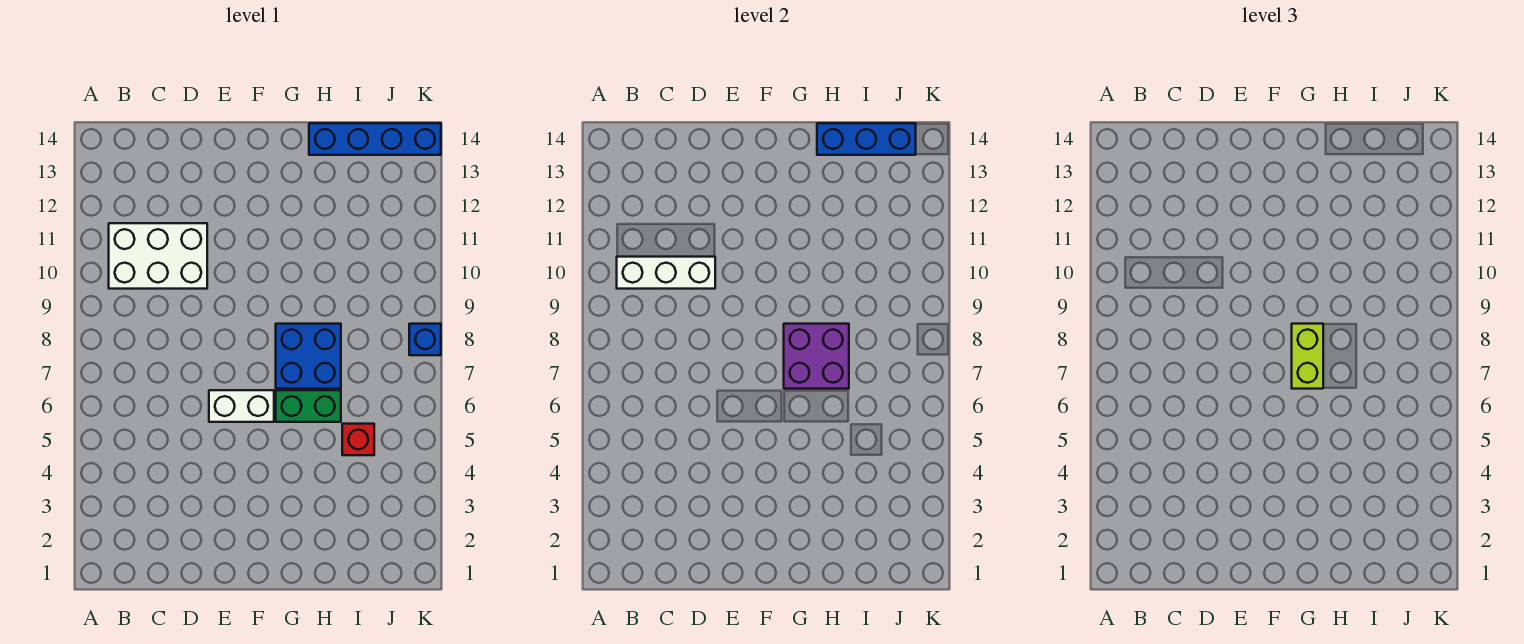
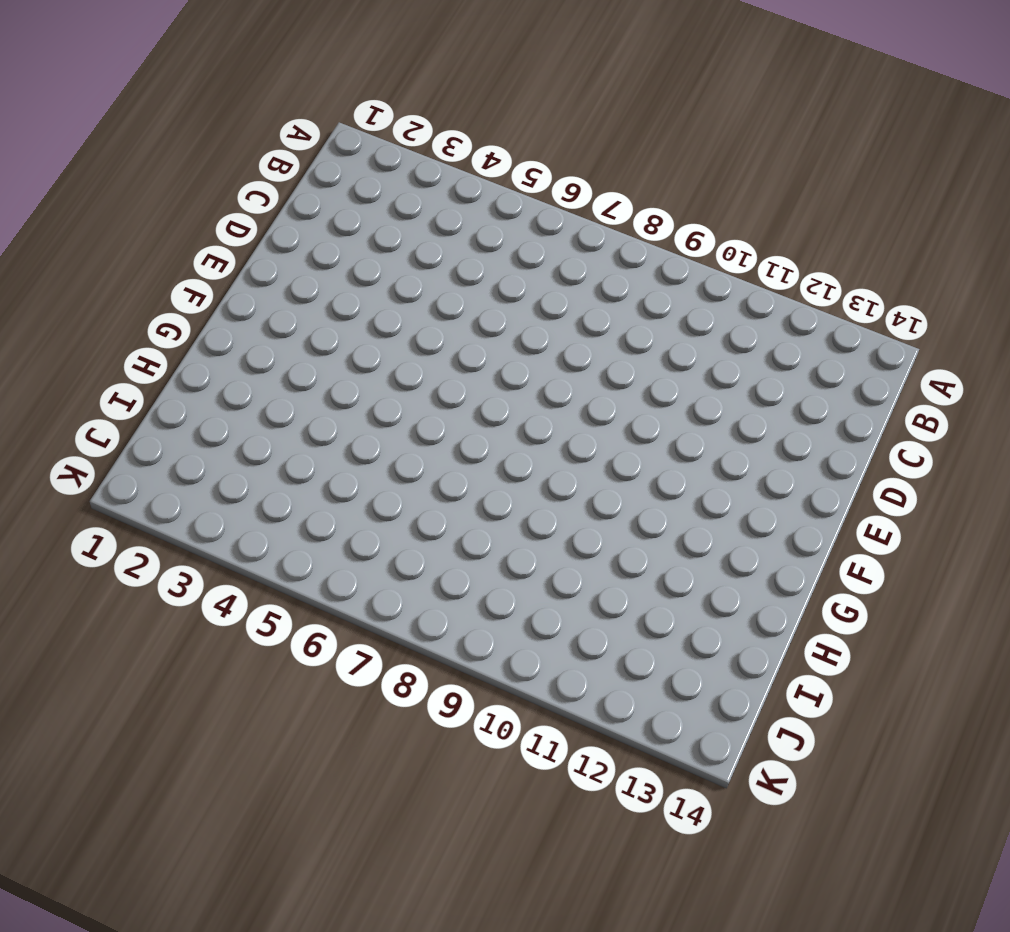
none -> white 2x3 brick [109,223,207,289]
none -> white 1x2 brick [209,390,274,422]

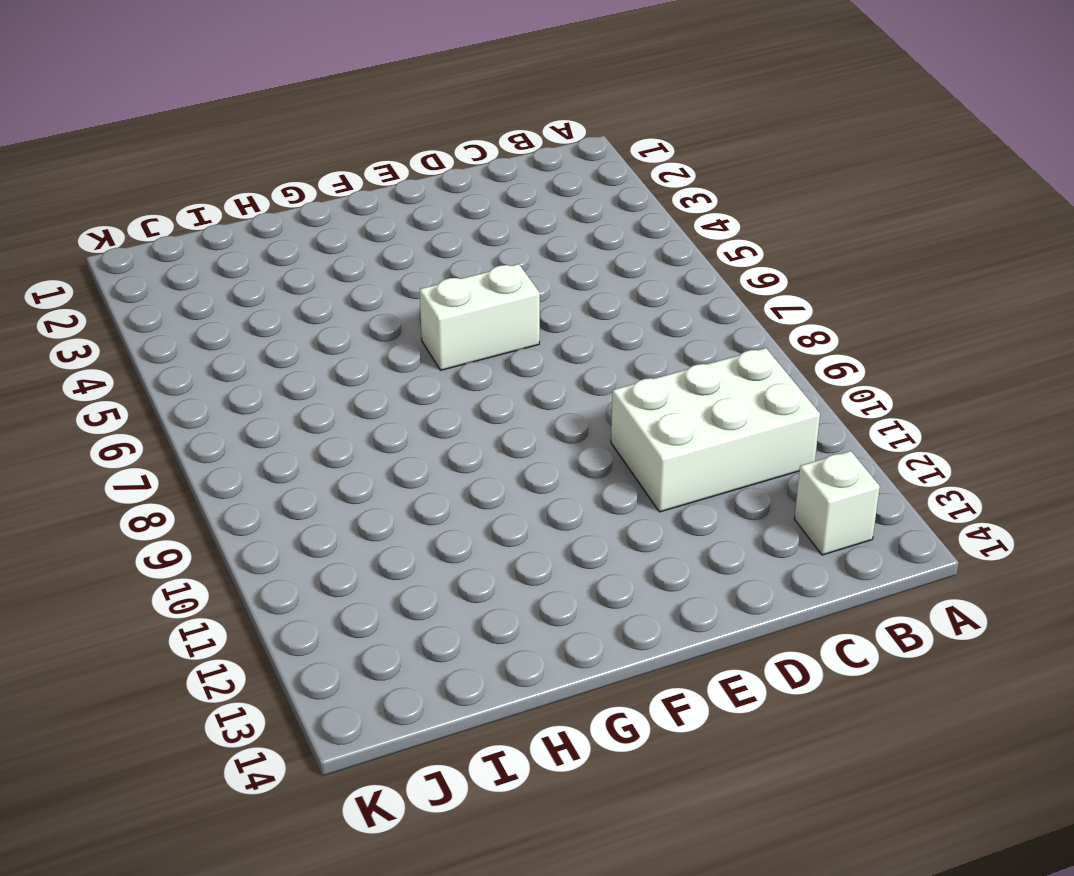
white 1x1 brick [795,451,880,555] -> none
none -> green 1x2 brick [276,390,341,422]
none -> blue 2x2 brick [276,324,341,389]

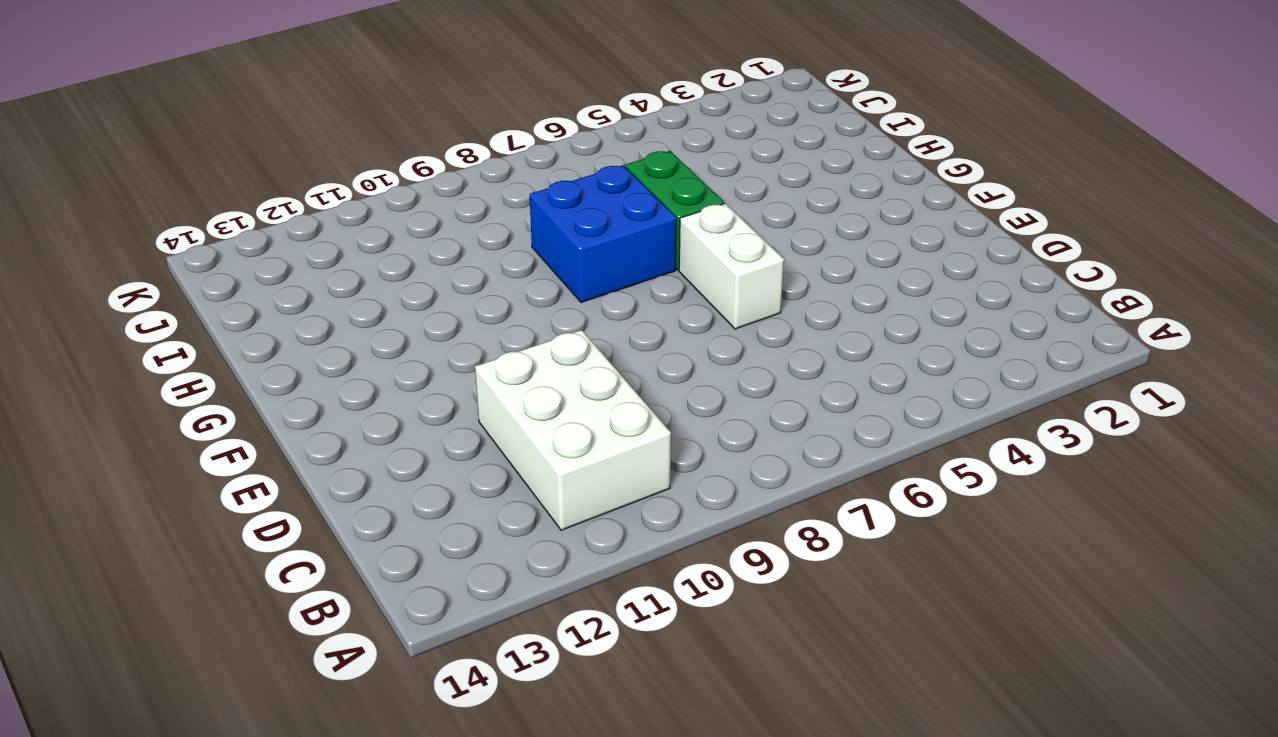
none -> blue 1x4 brick [309,123,441,155]
none -> red 1x1 brick [342,424,374,455]

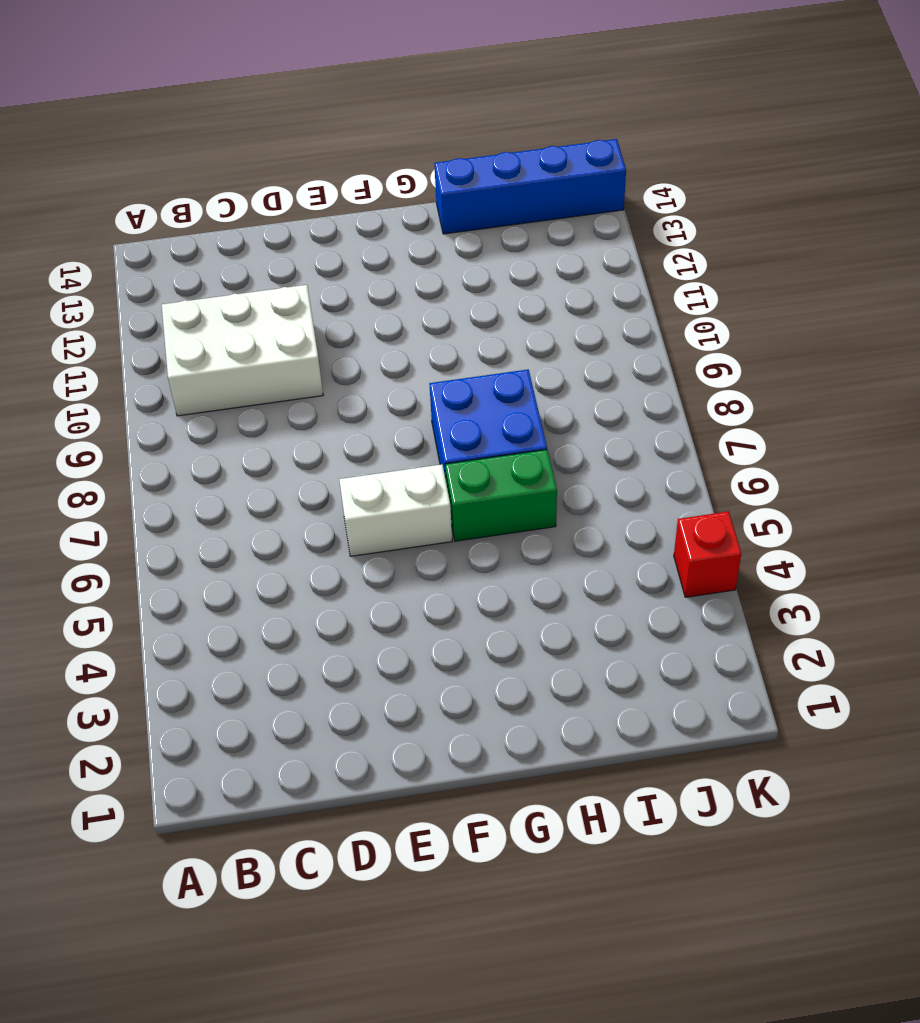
red 1x1 brick [674,511,741,597] -> red 1x1 brick moved to [342,424,374,455]
none -> blue 1x1 brick [409,324,441,355]
none -> white 1x3 brick [617,257,715,289]

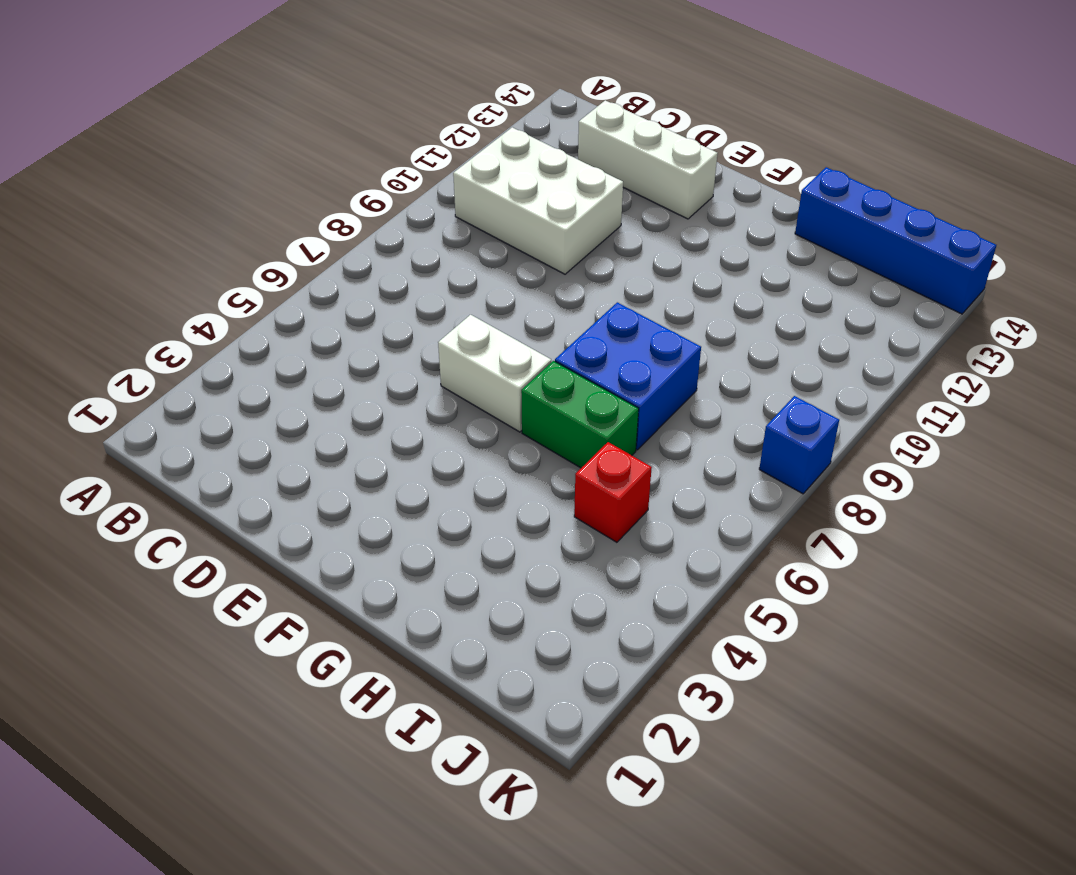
white 1x3 brick [578,100,718,219] -> white 1x3 brick moved to [617,257,715,289]
none -> purple 2x2 brick [784,324,849,389]
none -> blue 1x3 brick [817,123,916,155]

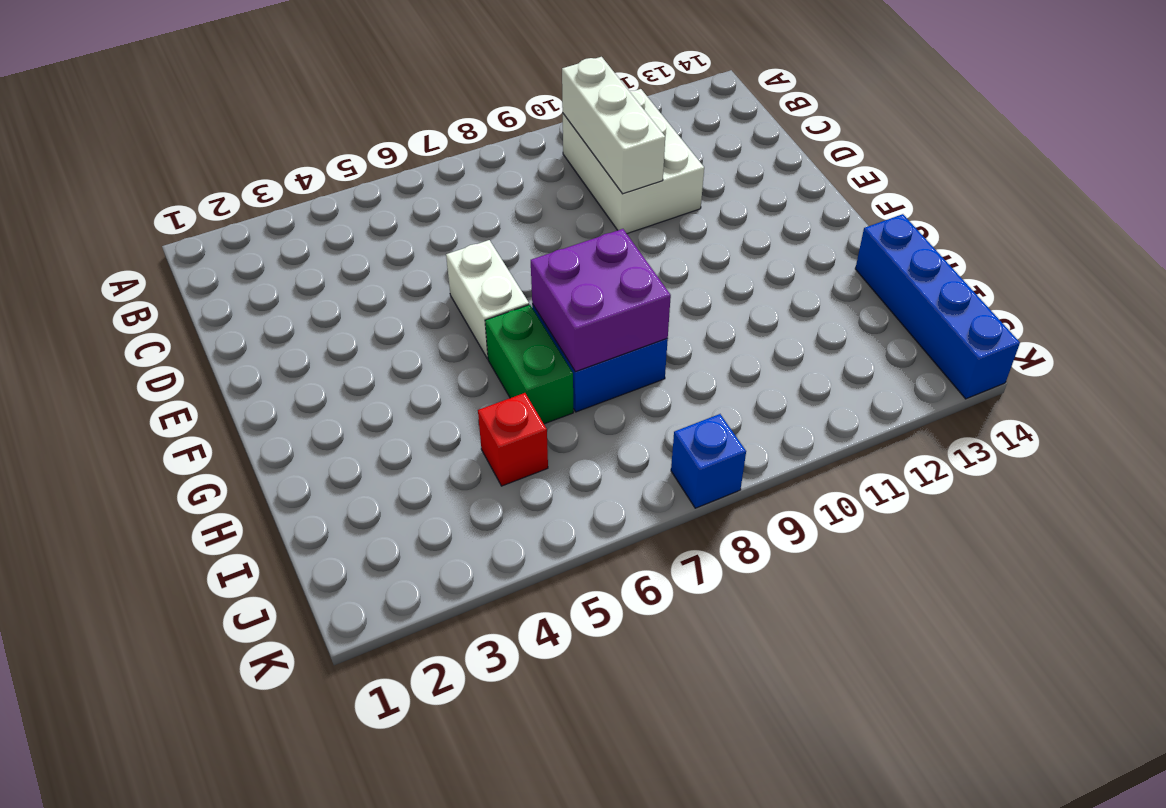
none -> blue 1x3 brick [817,123,916,155]
none -> lime 1x2 brick [1292,324,1323,389]

